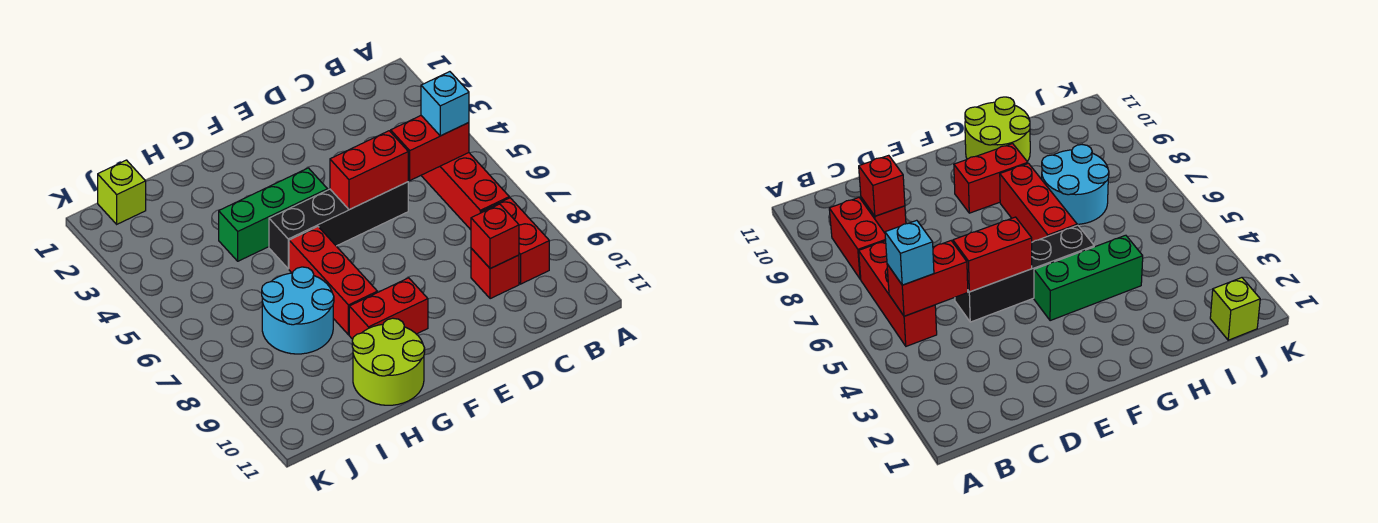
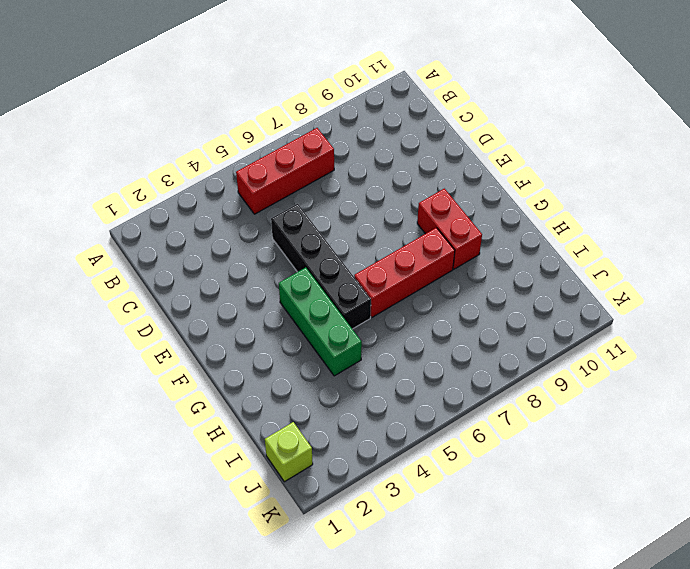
none -> red 1x2 brick [481,198,549,284]
none -> red 1x1 brick [471,248,519,299]
none -> lime 2x2 round brick [352,318,425,405]

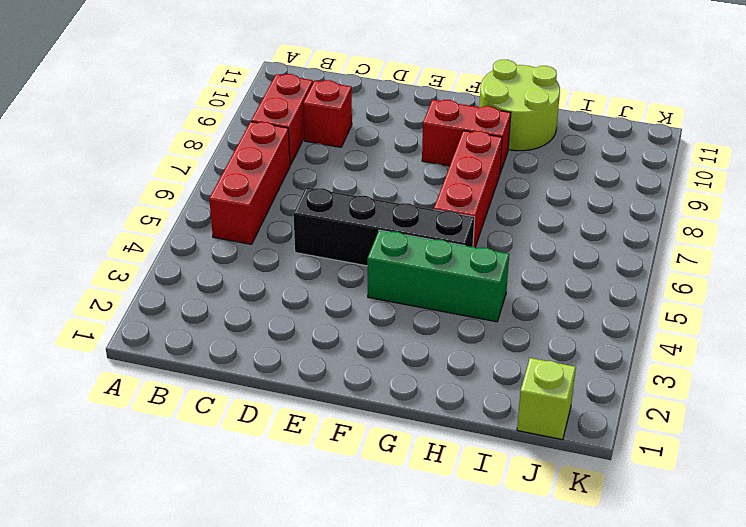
none -> cyan 2x2 round brick [262,267,334,354]
none -> red 1x2 brick [391,116,469,180]
none -> red 1x1 brick [471,204,519,269]

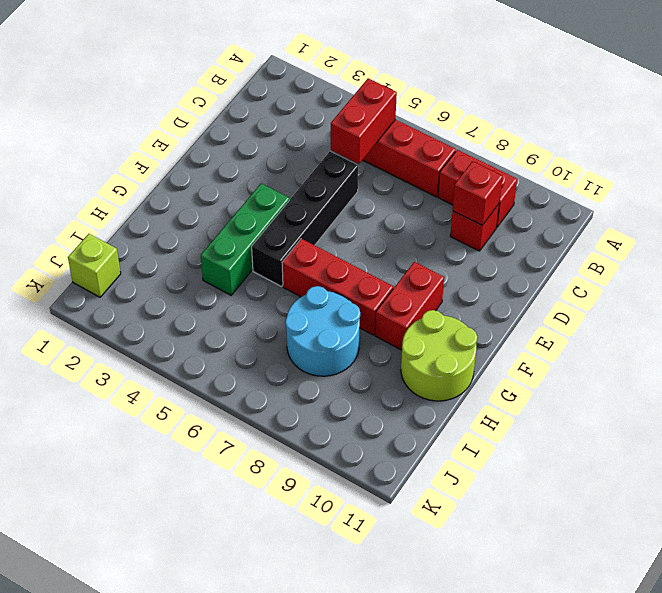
none -> red 1x2 brick [330,131,408,210]
none -> cyan 1x1 brick [421,72,469,136]

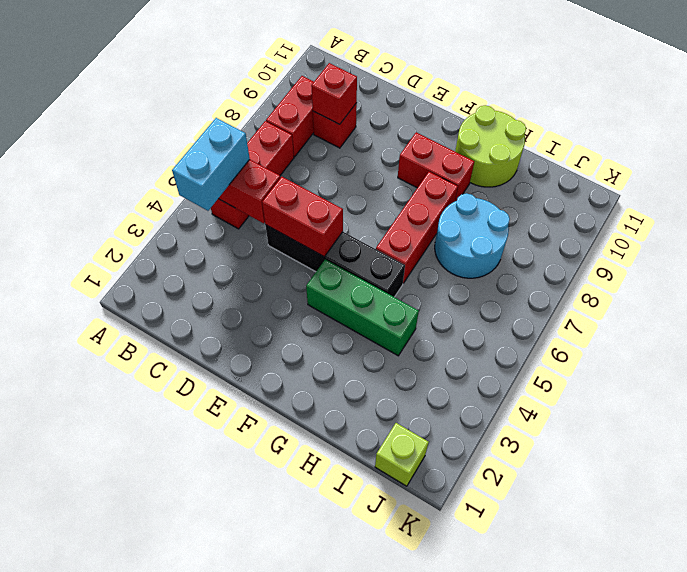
cyan 1x2 brick [172,118,250,211] -> cyan 1x1 brick [421,72,469,136]

